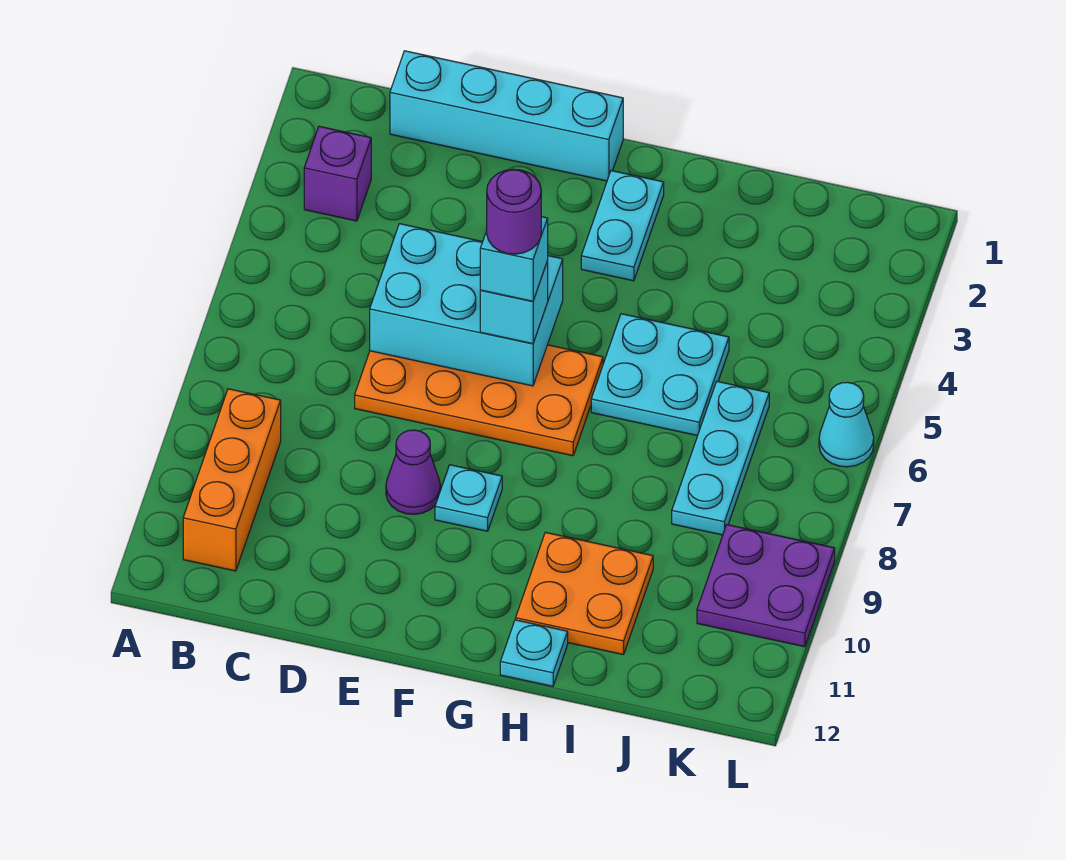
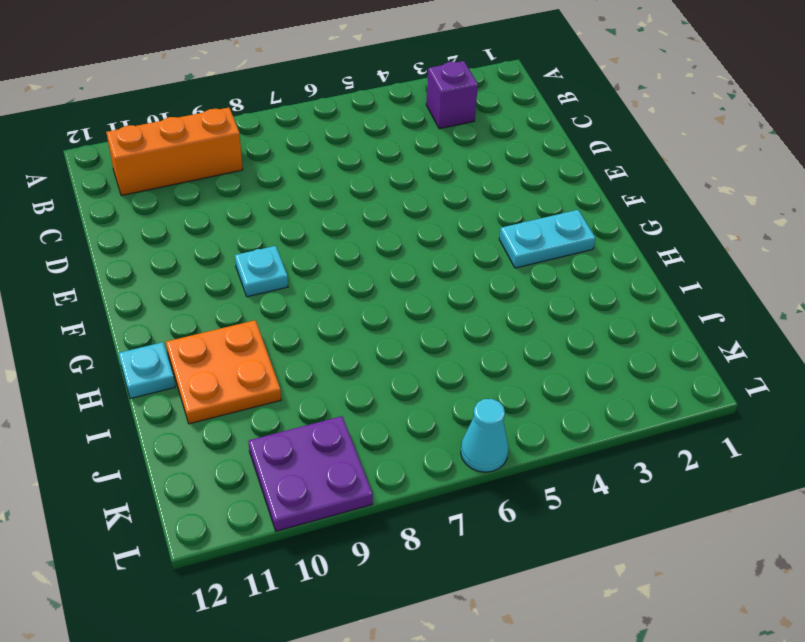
none -> cyan 1x4 brick [390,51,623,181]
none -> orange 2x4 plate [355,345,603,456]
none -> purple 1x1 cone [386,430,441,514]

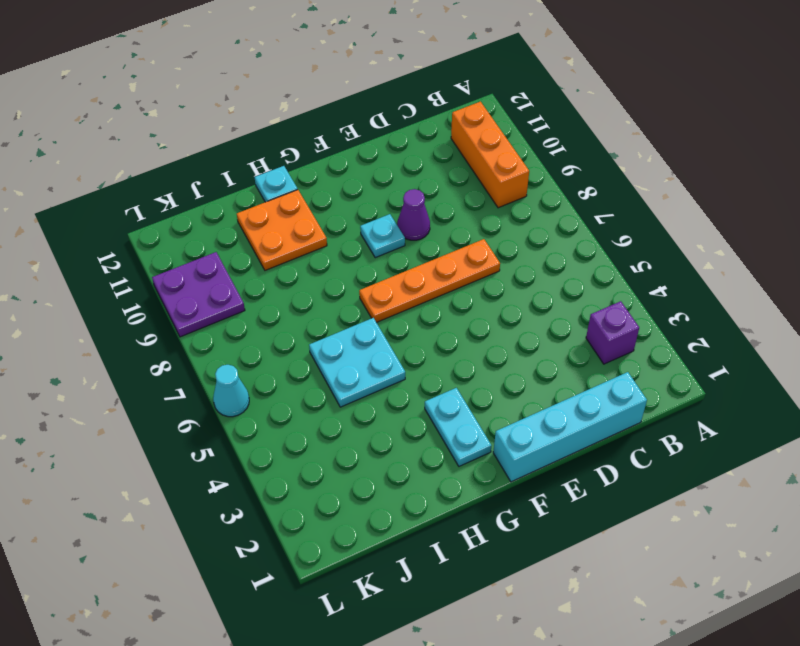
orange 1x4 plate [359,239,500,322] -> orange 2x4 plate [355,345,603,456]
none -> cyan 1x3 plate [672,381,769,535]
none -> cyan 2x3 brick [370,224,563,386]
none -> cyan 1x1 brick [480,261,548,344]

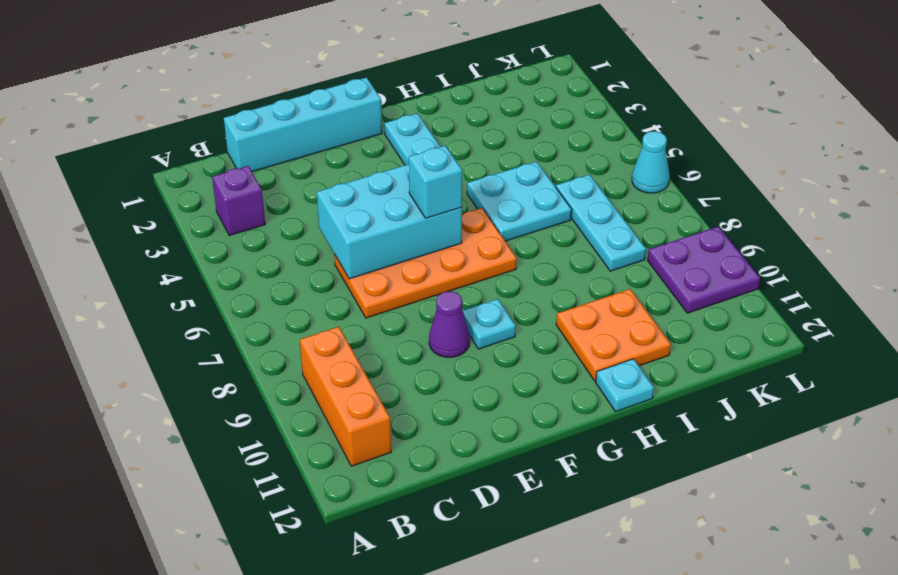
none -> cyan 1x1 brick [480,217,548,301]
none -> purple 1x1 round brick [487,169,541,254]

